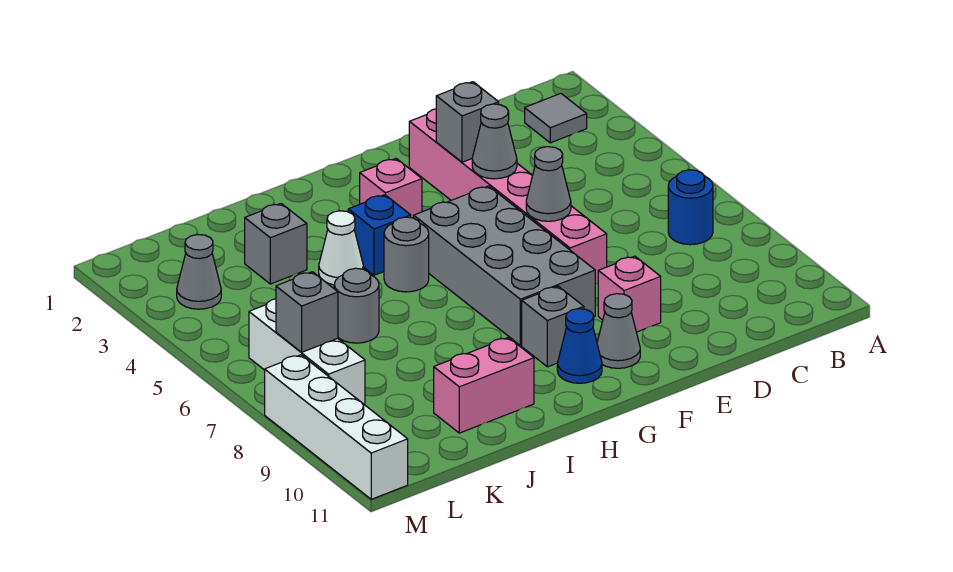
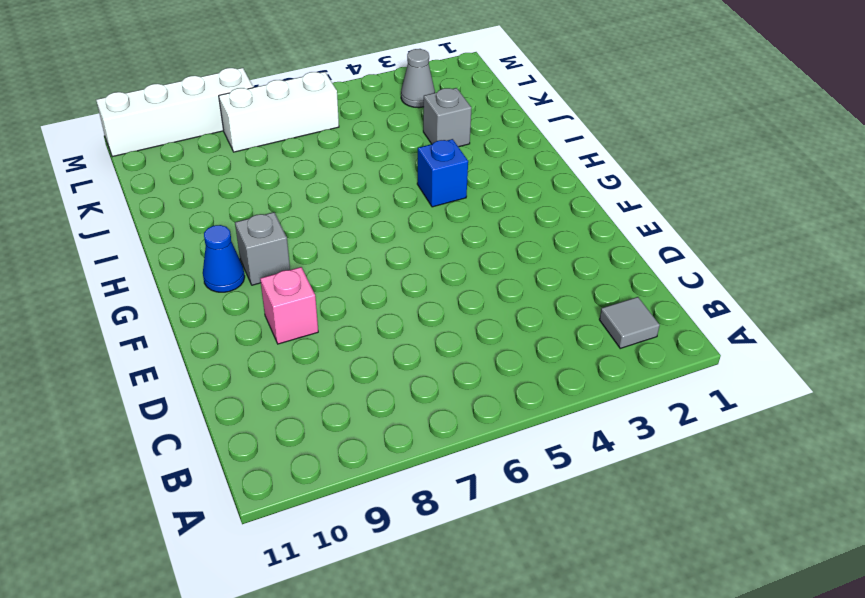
none -> blue 1x1 round brick [668,170,713,245]
none -> pink 1x6 brick [409,109,607,284]
none -> grey 2x4 brick [414,186,595,346]

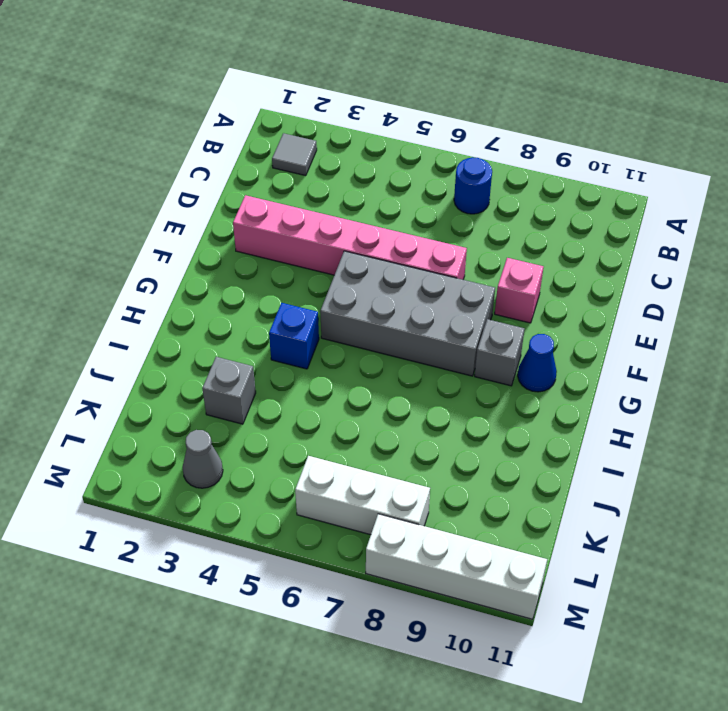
none -> grey 1x1 cone [597,294,640,368]
none -> pink 1x1 brick [360,159,422,218]
none -> grey 1x1 round brick [384,217,429,292]

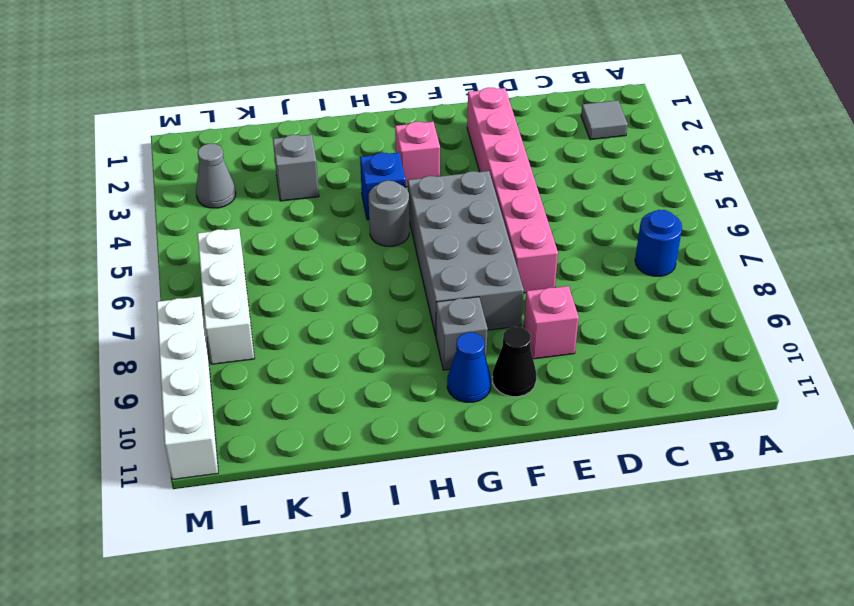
black 1x1 cone [492,327,536,397] -> grey 1x1 cone [597,294,640,368]
none -> white 1x1 cone [319,211,363,285]
none -> pink 1x2 brick [434,337,534,433]
none -> grey 1x1 round brick [334,268,379,343]

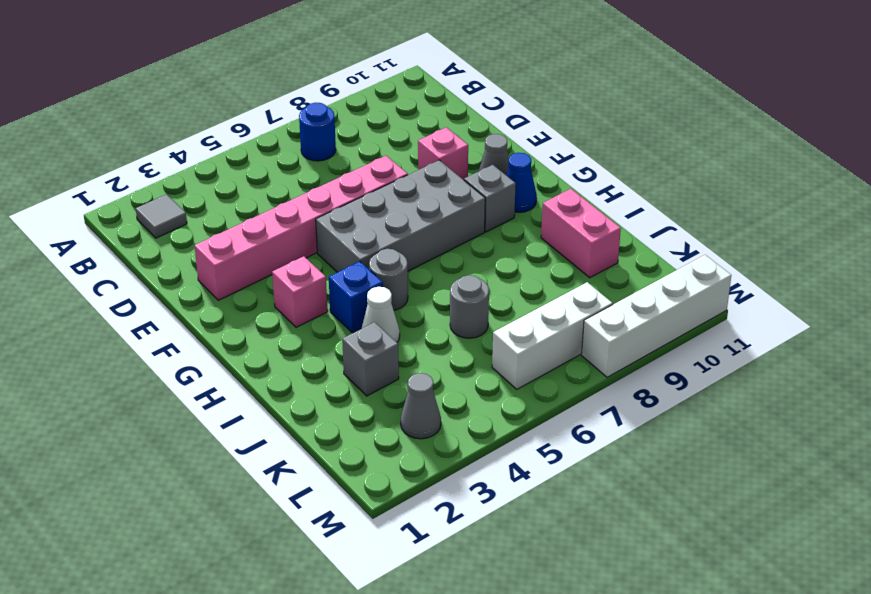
none -> grey 1x1 brick [436,82,499,162]
none -> grey 1x1 cone [472,104,517,179]
none -> grey 1x1 cone [526,147,571,221]

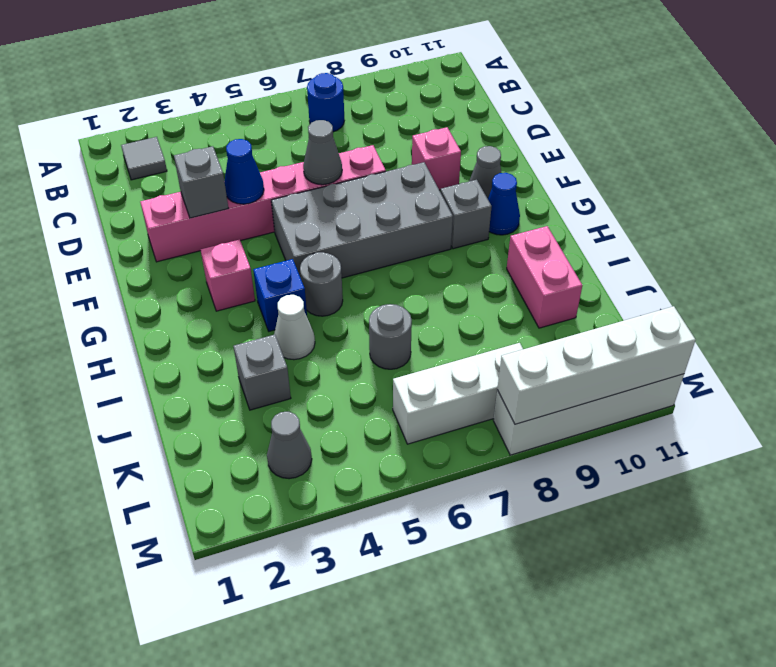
blue 1x1 cone [224,139,264,204] -> grey 1x1 cone [472,104,517,179]
white 1x4 brick [497,306,696,424] -> none
none -> grey 1x1 brick [276,272,338,352]

